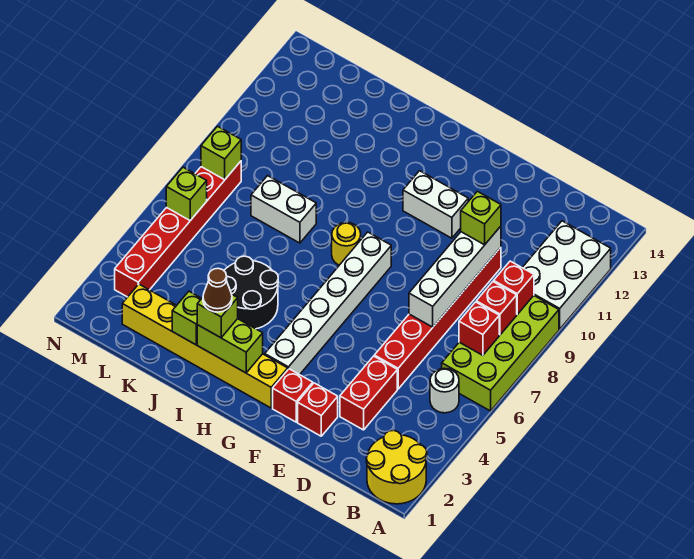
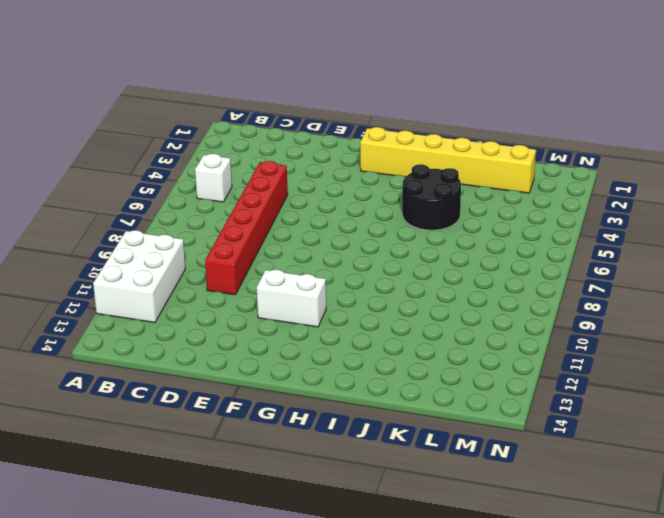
white 1x1 brick [195,154,232,202] -> white 1x1 round brick [430,368,459,413]
none -> yellow 2x2 round brick [366,430,427,504]
none -> lime 2x4 brick [442,296,559,411]
none -> red 1x2 brick [340,356,397,430]

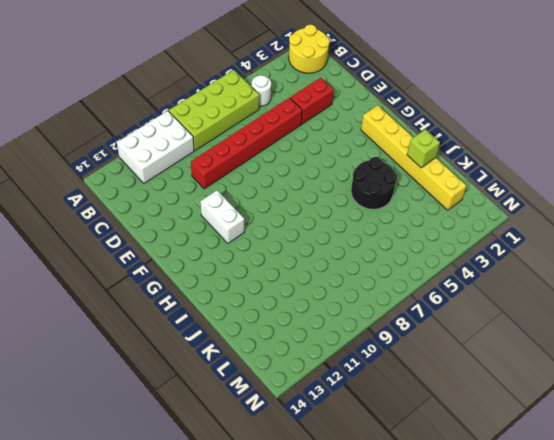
none -> red 1x1 brick [298,383,338,436]
none -> red 1x1 brick [273,369,313,422]
none -> white 1x6 brick [265,232,391,375]

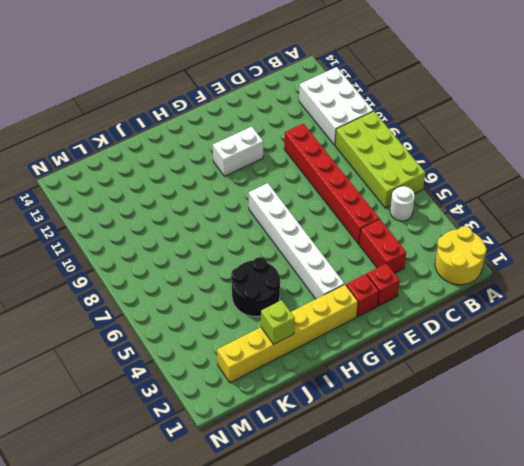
none -> yellow 1x1 round brick [332,222,361,265]
none -> white 1x2 brick [251,176,316,243]
none -> red 1x6 brick [115,161,241,297]

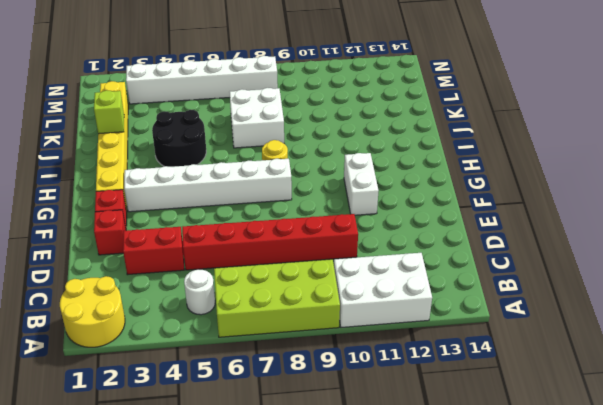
white 2x2 brick [230,88,284,148] -> white 1x2 brick [251,176,316,243]
white 1x6 brick [126,56,278,104] -> red 1x6 brick [115,161,241,297]
none -> red 1x1 brick [459,302,499,355]
none -> red 1x1 brick [476,282,517,335]
none -> red 1x1 brick [494,261,534,314]

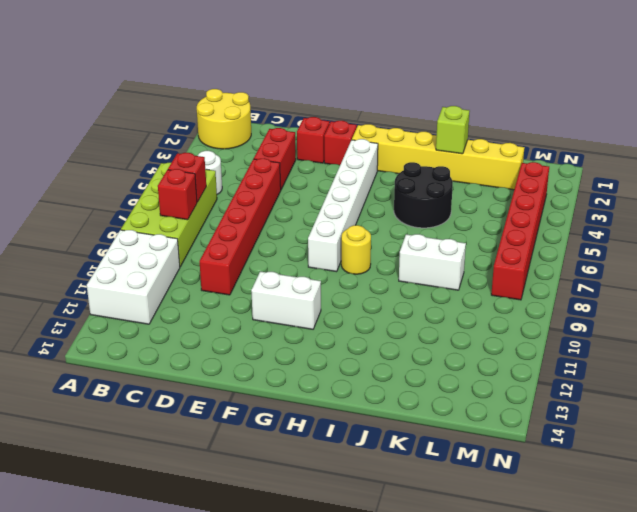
none -> red 1x1 brick [494,261,534,314]
none -> white 1x4 brick [409,226,501,327]
none -> lime 1x2 brick [197,319,263,373]

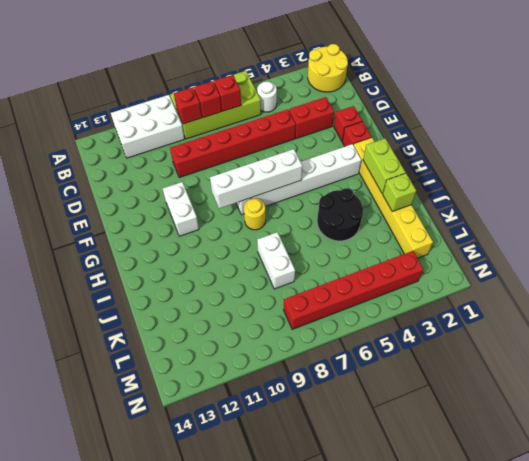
white 1x4 brick [210,149,302,209] -> white 1x4 brick moved to [409,226,501,327]
none -> lime 1x1 brick [166,167,207,220]
none -> lime 1x1 brick [201,126,241,180]
none -> lime 1x1 brick [461,191,501,245]

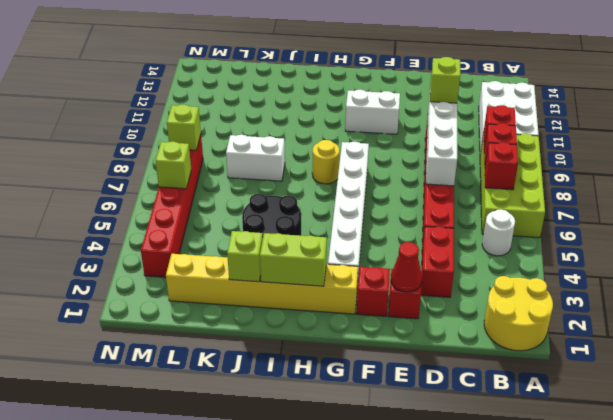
red 1x1 cone [391,242,422,292] -> none
none -> lime 1x1 brick [197,295,238,338]
none -> brown 1x1 cone [203,268,232,312]

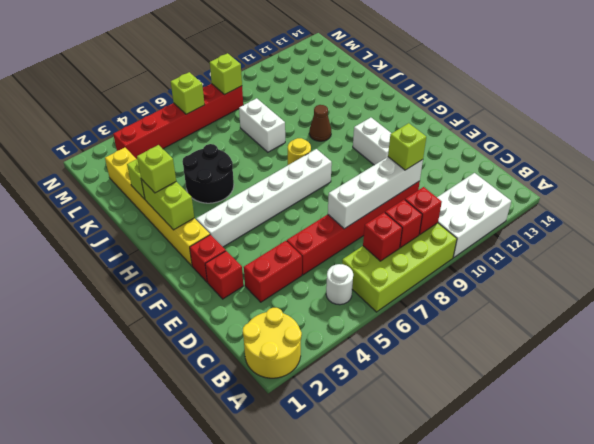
brown 1x1 cone [309,105,331,141] -> brown 1x1 cone moved to [203,268,232,312]

